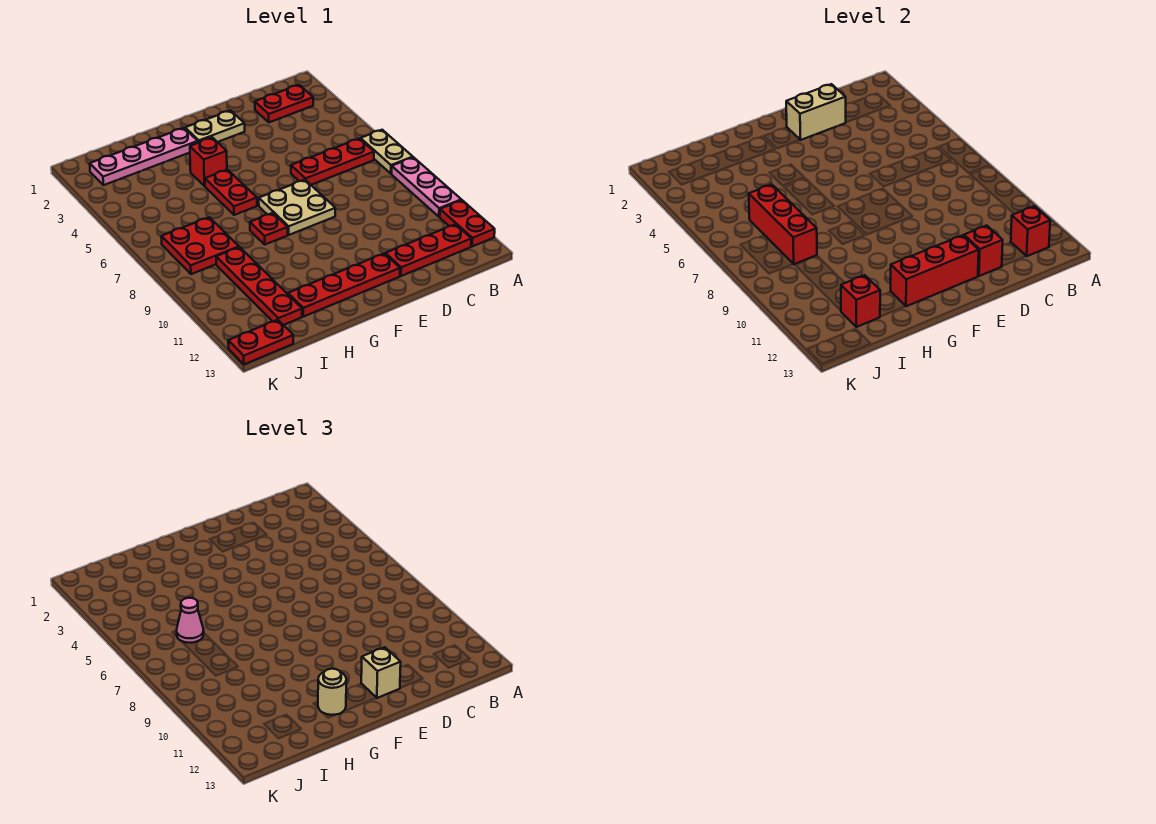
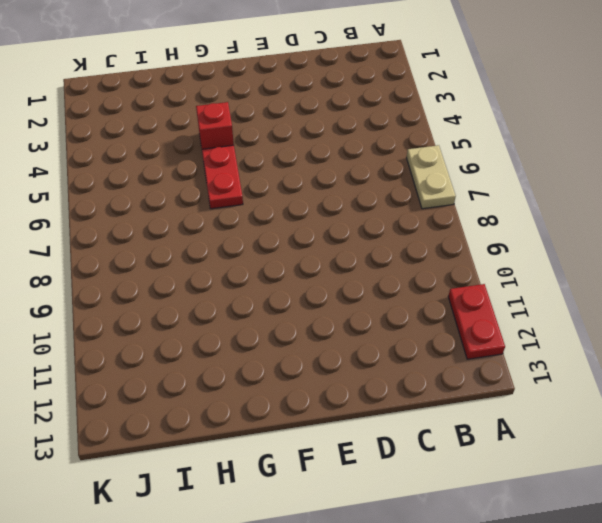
none -> pink 1x3 plate [392,157,461,217]
none -> red 1x2 plate [255,85,313,122]
none -> red 1x3 plate [291,139,374,185]

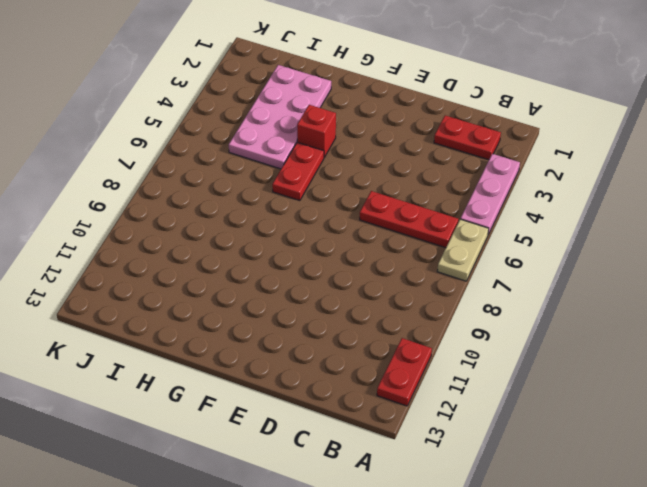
pink 1x3 plate [460,154,520,234] -> pink 1x3 plate moved to [392,157,461,217]
pink 2x4 plate [229,65,331,169] -> pink 1x4 plate [90,128,198,185]
none -> red 1x3 plate [386,224,471,276]
none -> tan 1x2 plate [185,111,245,143]
none -> tan 2x2 plate [259,180,335,235]

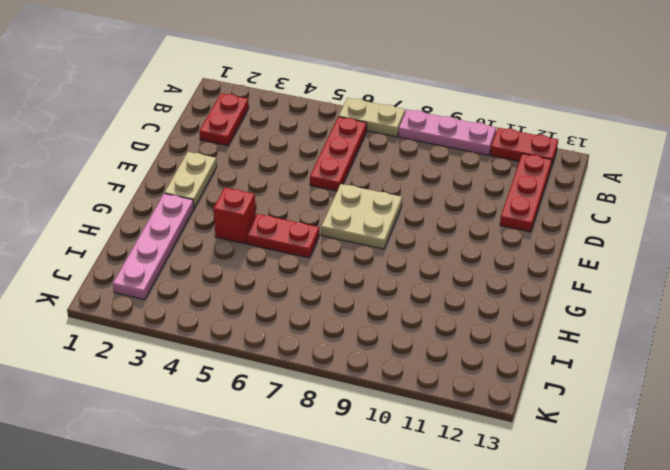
none -> red 1x4 plate [288,253,400,317]
none -> red 1x1 plate [250,213,288,244]
none -> red 2x2 plate [161,217,239,274]

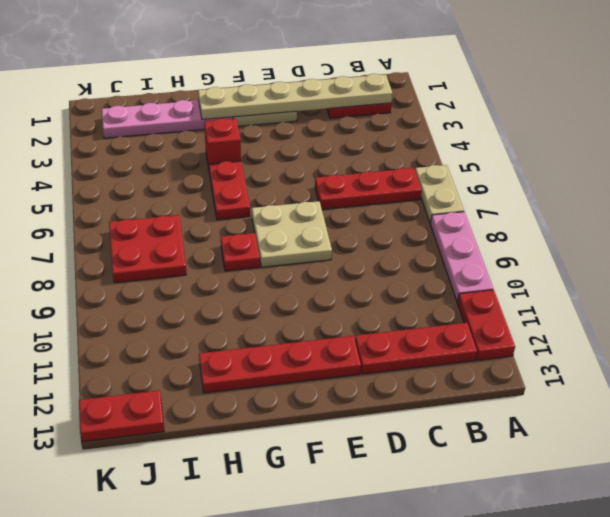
tan 1x6 plate [198,74,393,119] -> tan 1x2 brick [786,84,846,140]
none -> red 1x4 plate [216,247,302,325]
none -> red 1x1 brick [1011,206,1050,256]
none -> red 1x1 brick [964,225,1003,276]

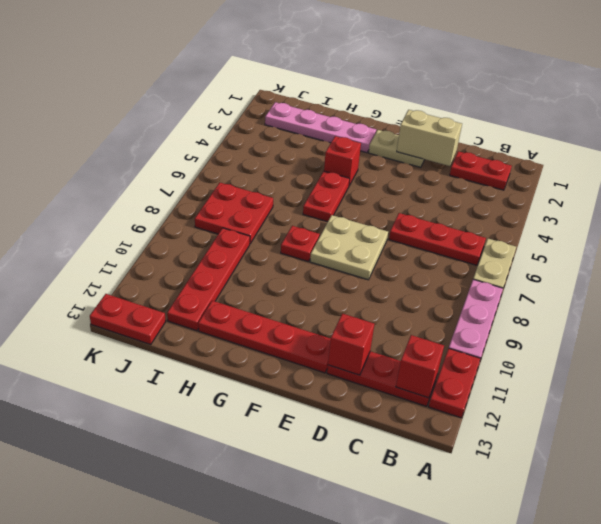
none -> red 1x3 brick [891,235,979,306]
none -> red 1x3 brick [749,185,817,264]
none -> red 1x1 brick [841,275,880,327]

